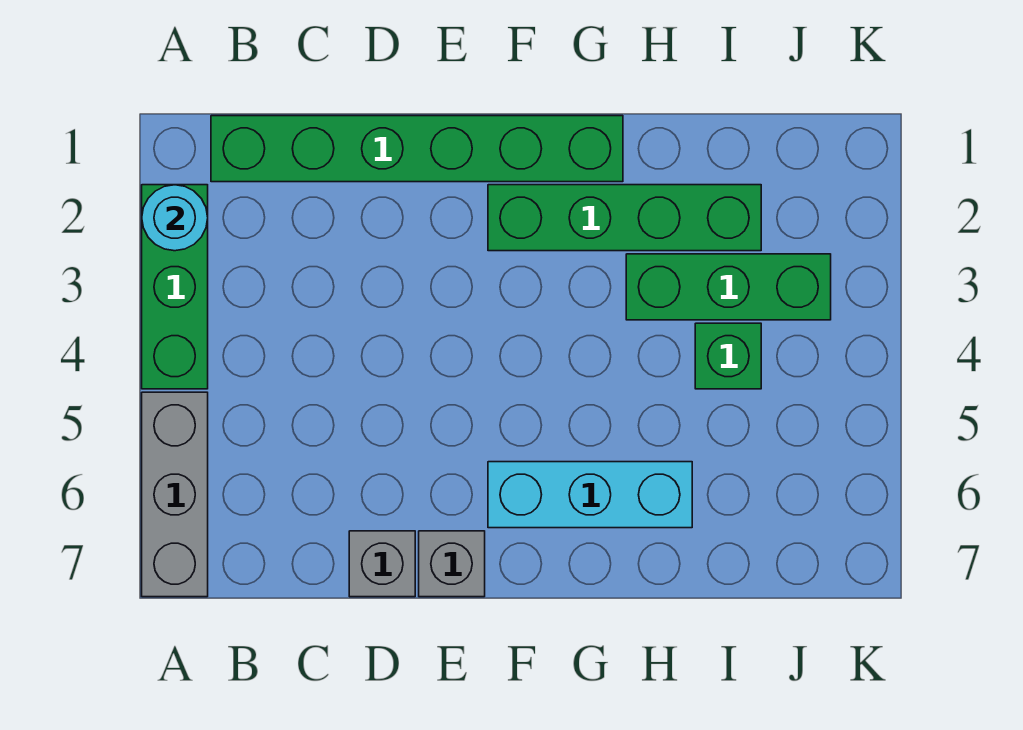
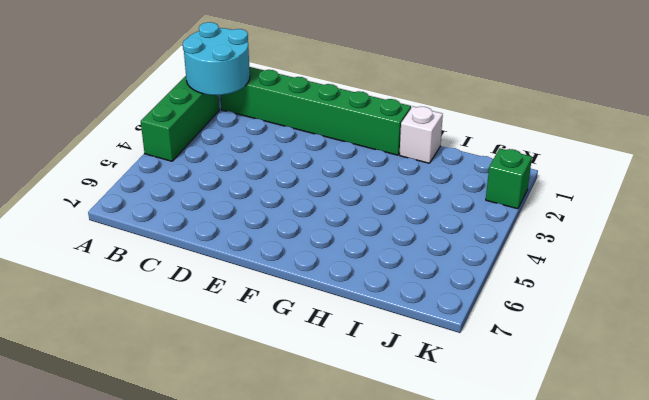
cyan 2x2 round brick [183,22,250,95] -> cyan 1x1 round brick [142,185,208,251]
white 1x1 brick [400,106,443,163] -> none
green 1x1 brick [486,149,532,209] -> green 1x1 brick moved to [695,323,761,389]
none -> grey 1x3 brick [142,392,208,597]
none -> grey 1x1 brick [349,531,415,597]

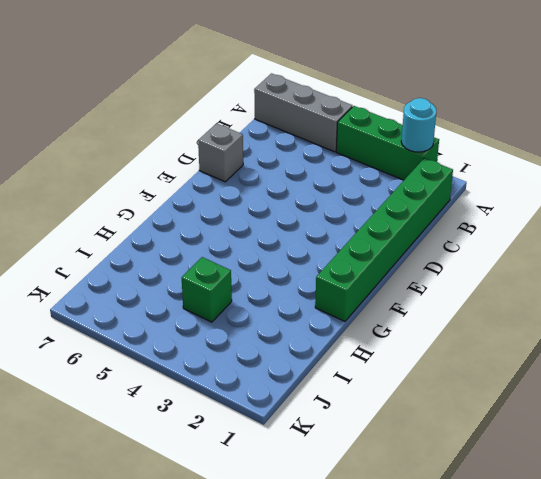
none -> grey 1x1 brick [419,531,485,597]
none -> green 1x4 brick [488,185,761,251]

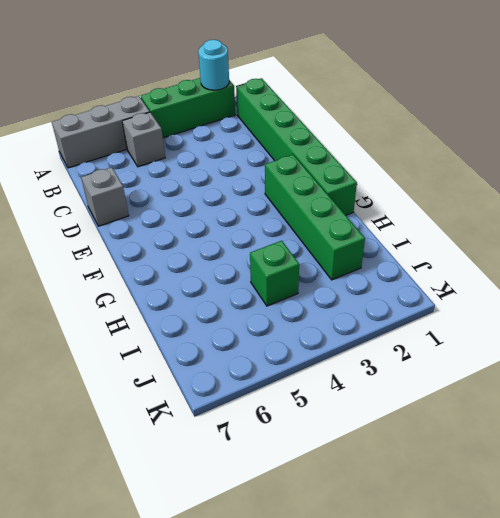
grey 1x1 brick [122,112,165,167] -> grey 1x1 brick moved to [419,531,485,597]
none -> cyan 1x3 brick [488,462,692,528]
none -> green 1x3 brick [626,254,831,320]

